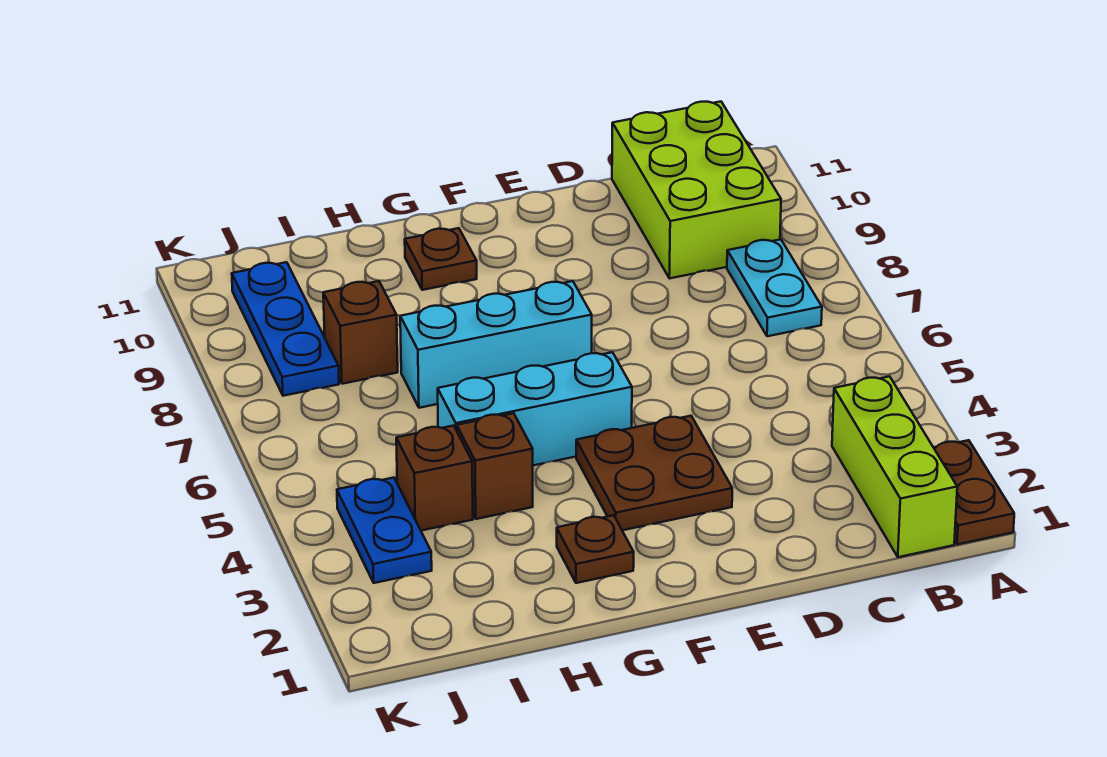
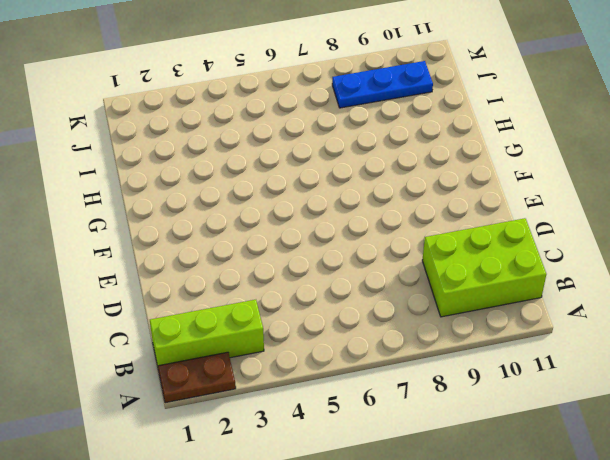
none -> cyan 1x2 plate [727,239,822,336]
none -> brown 2x2 plate [576,416,732,530]
none -> cyan 1x3 brick [438,352,632,465]

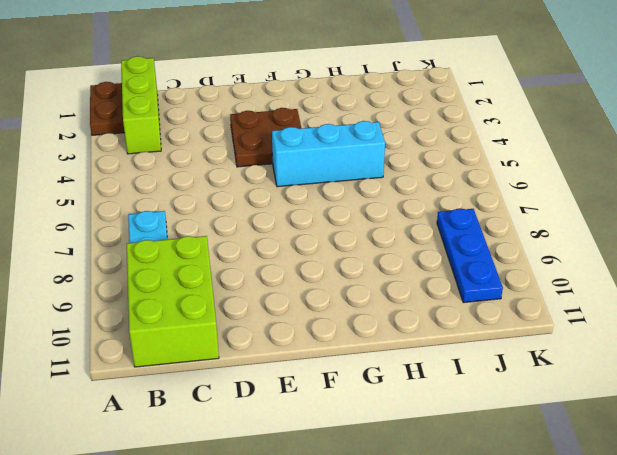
none -> cyan 1x3 brick [400,281,592,408]
none -> brown 1x1 plate [557,515,634,583]
none -> brown 1x1 plate [405,228,477,290]

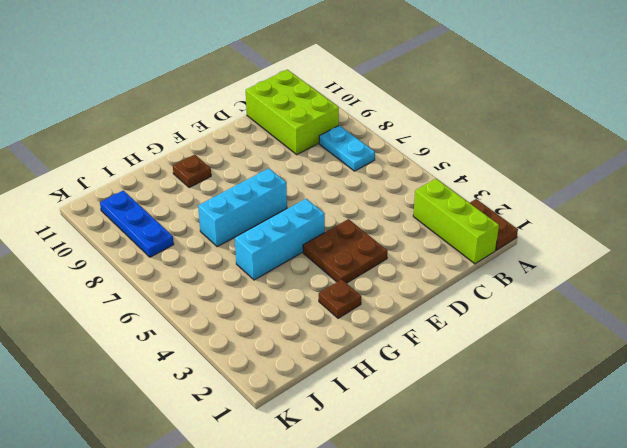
none -> brown 1x1 brick [457,413,533,519]
none -> brown 1x1 brick [396,426,473,531]
none -> brown 1x1 brick [323,281,398,384]

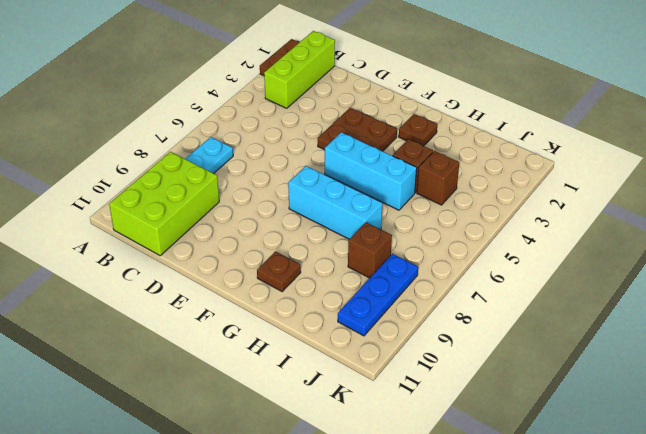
none -> blue 1x2 plate [337,478,432,583]

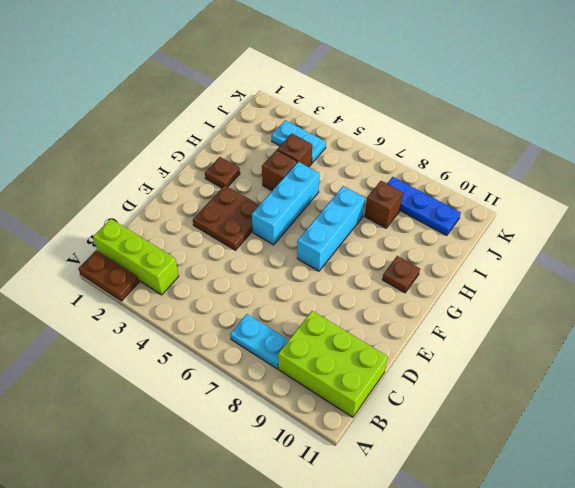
cyan 1x2 plate [272,120,326,163] -> blue 1x2 plate [337,478,432,583]

